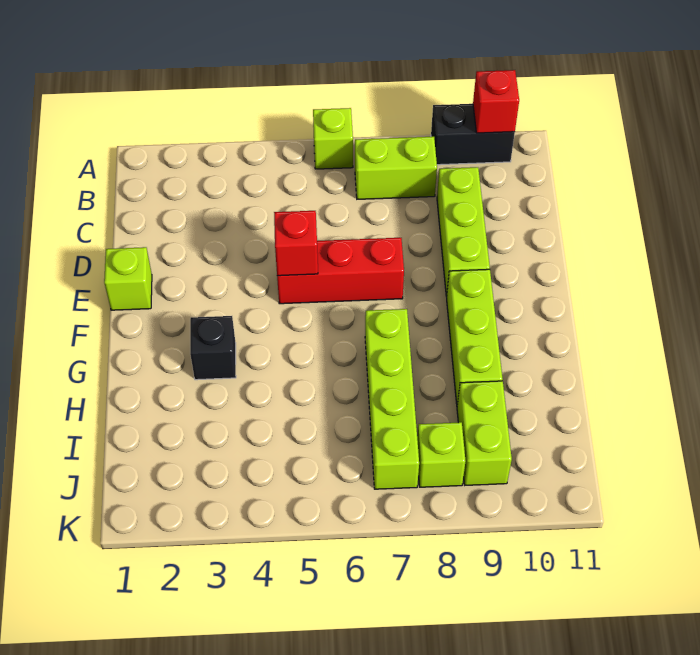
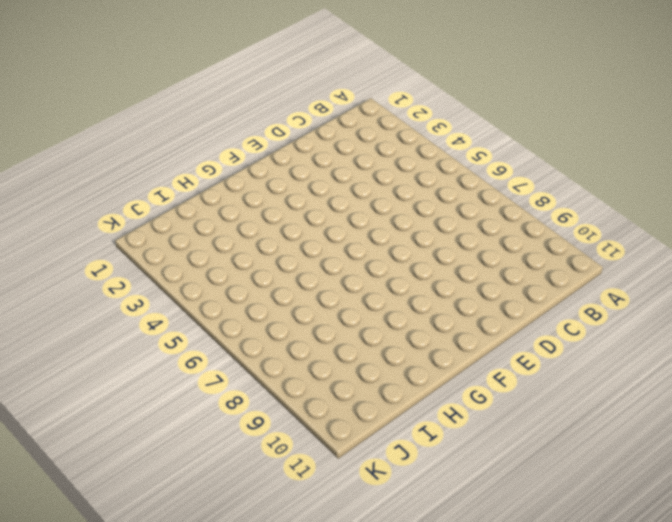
none -> lime 1x1 brick [313,108,353,169]
none -> black 1x2 brick [431,104,515,165]
none -> lime 1x2 brick [355,137,437,199]

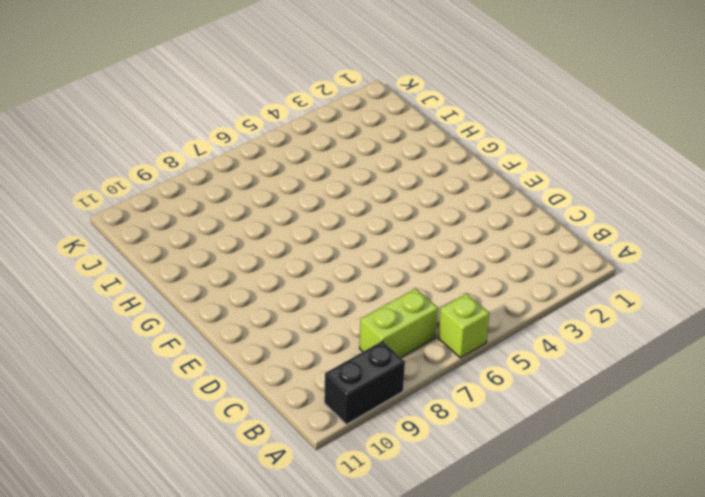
none -> lime 1x3 brick [437,167,490,297]
none -> lime 1x1 brick [104,247,152,310]
none -> red 1x3 brick [277,238,404,304]

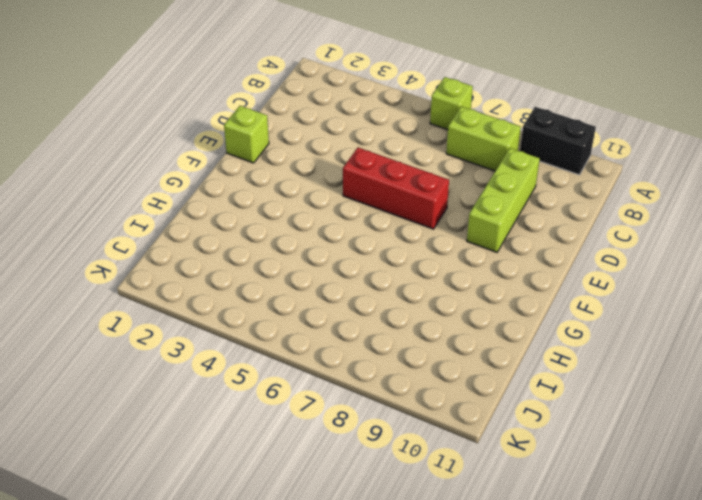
none -> lime 1x3 brick [447,269,503,404]
none -> black 1x1 brick [190,316,236,380]
none -> lime 1x4 brick [365,309,419,489]

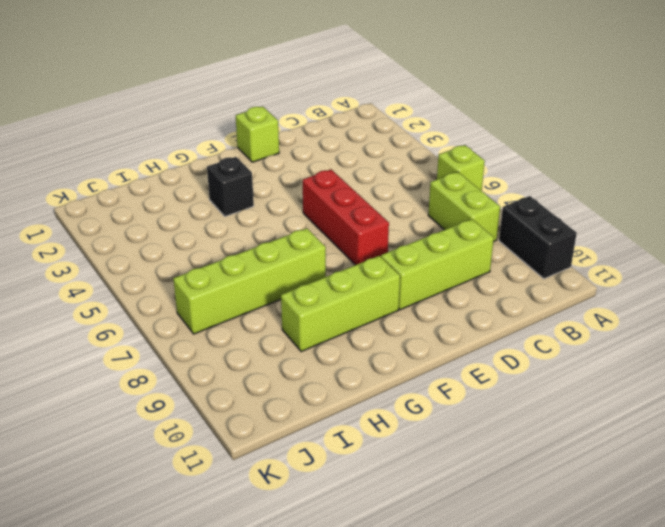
none -> lime 1x2 brick [457,381,512,485]
none -> lime 1x1 brick [417,422,465,487]
none -> red 1x1 brick [473,70,519,133]

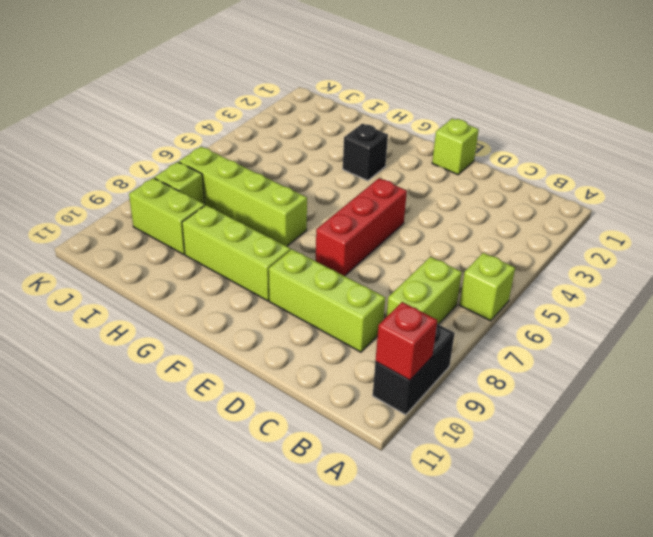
none -> red 1x1 brick [274,211,318,276]

